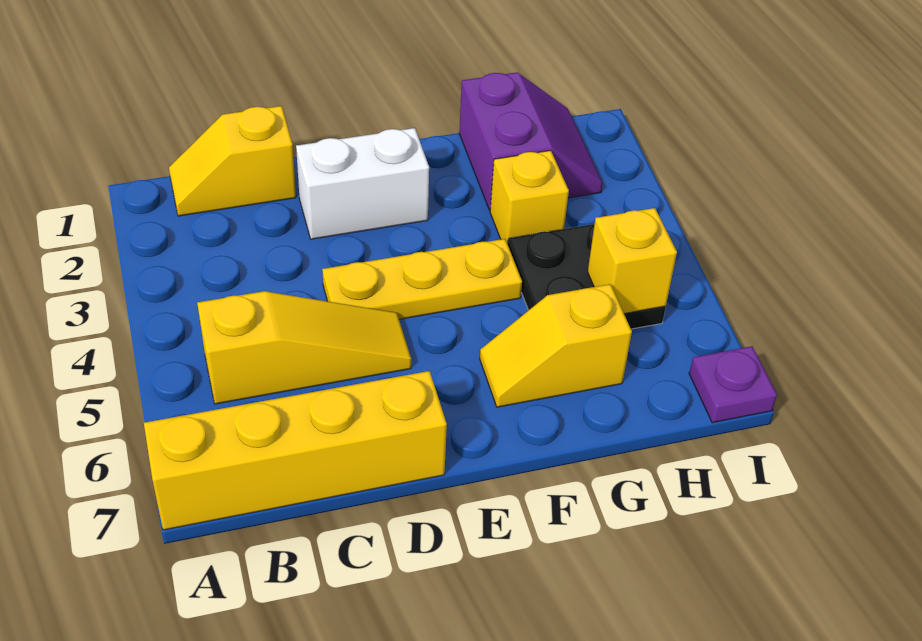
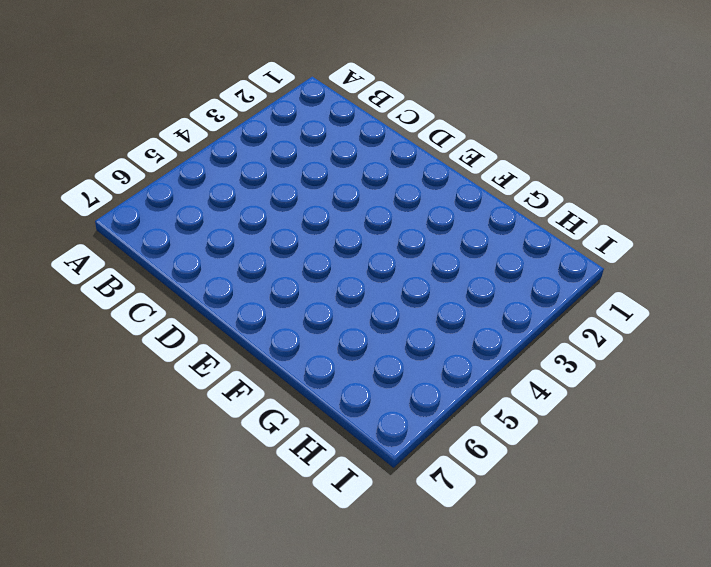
none -> yellow 1x4 brick [144,371,447,530]
none -> yellow 1x2 slope [169,106,296,216]

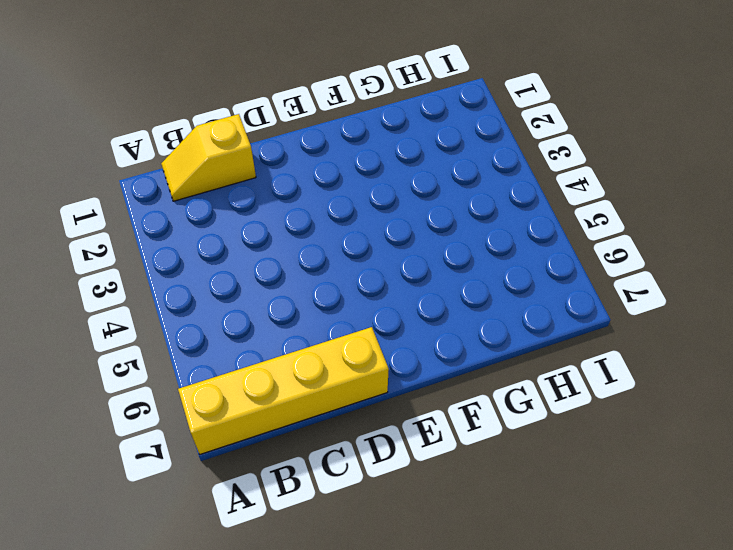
none -> yellow 1x3 slope [197,291,411,404]
none -> white 1x2 brick [296,128,429,239]

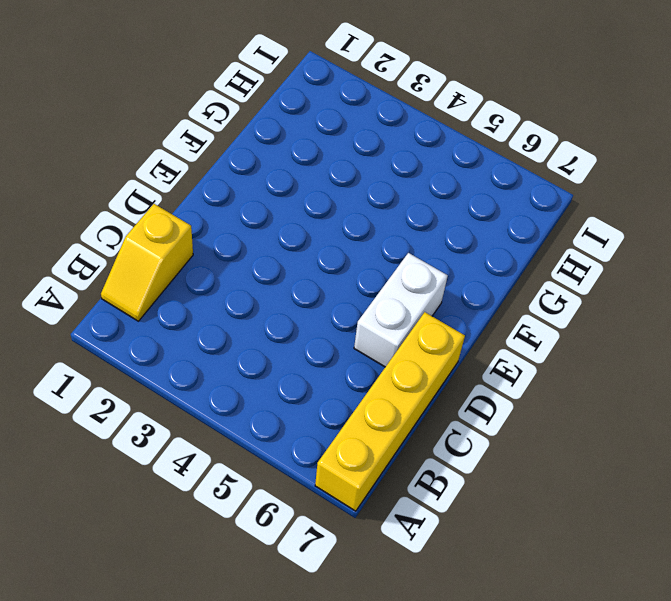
white 1x2 brick [354,253,448,367] -> white 1x2 brick moved to [296,128,429,239]
none -> yellow 1x3 slope [197,291,411,404]
none -> yellow 1x3 plate [322,239,522,319]

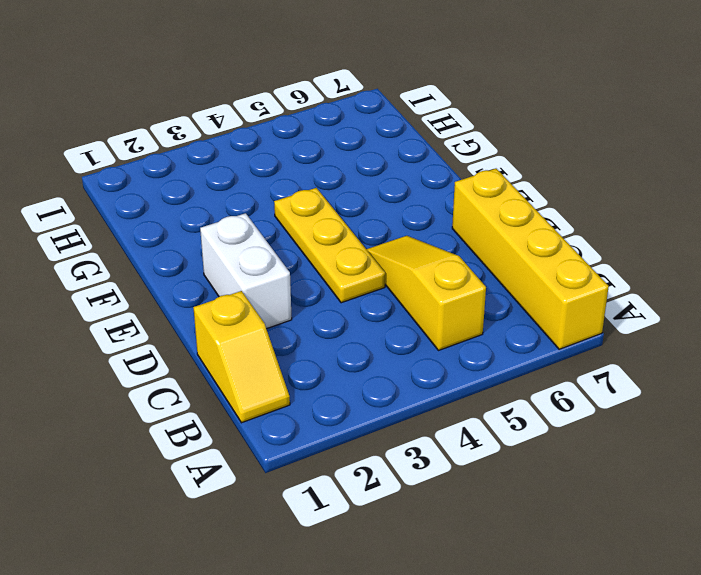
none -> yellow 1x2 slope [480,284,632,407]
none -> purple 2x2 slope [459,72,603,210]

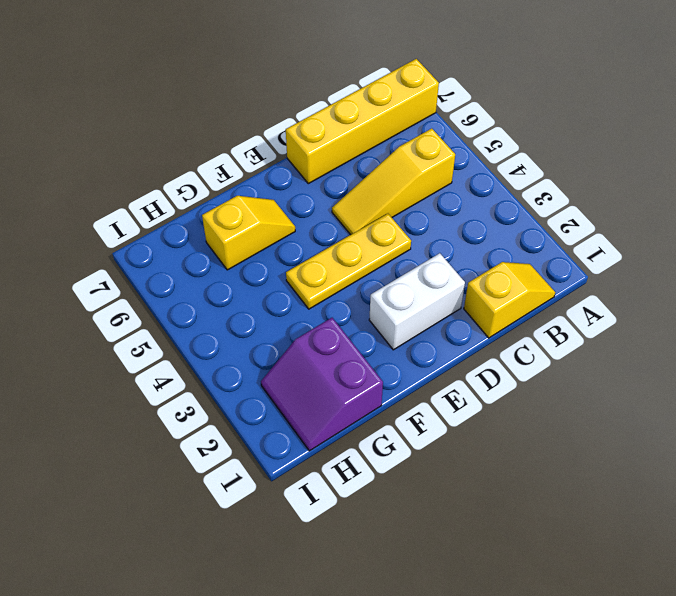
none -> yellow 1x1 brick [490,150,569,244]
none -> black 2x2 plate [508,224,666,329]

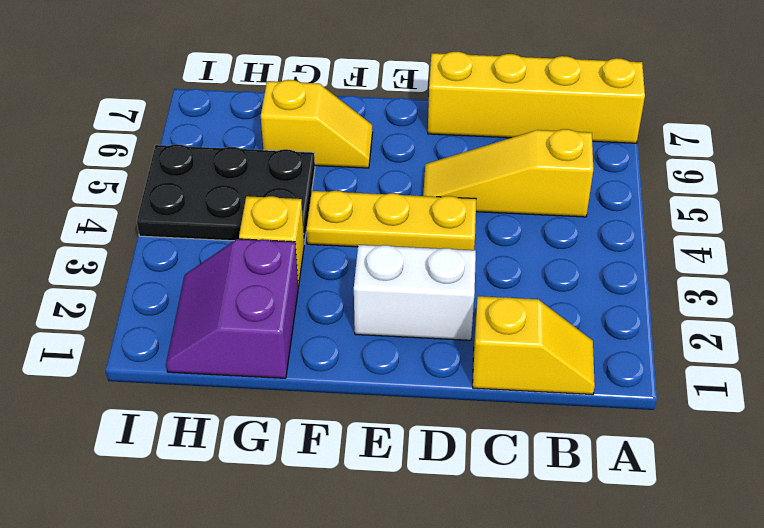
black 2x3 plate [137,144,315,244] -> black 2x2 plate [508,224,666,329]
none -> purple 1x1 plate [689,346,777,423]
none -> yellow 1x1 brick [588,208,677,314]

